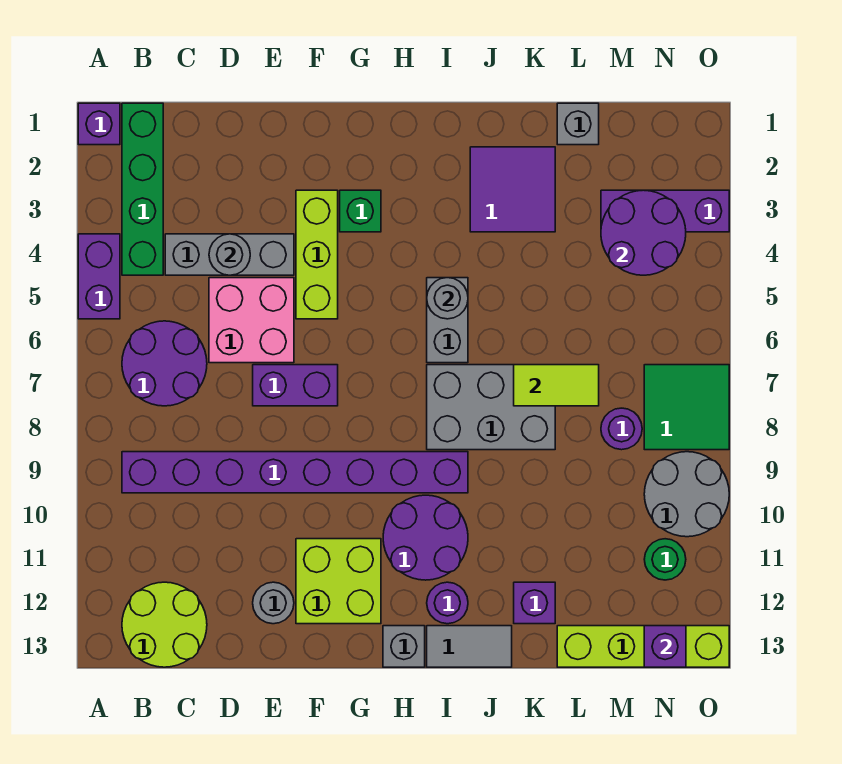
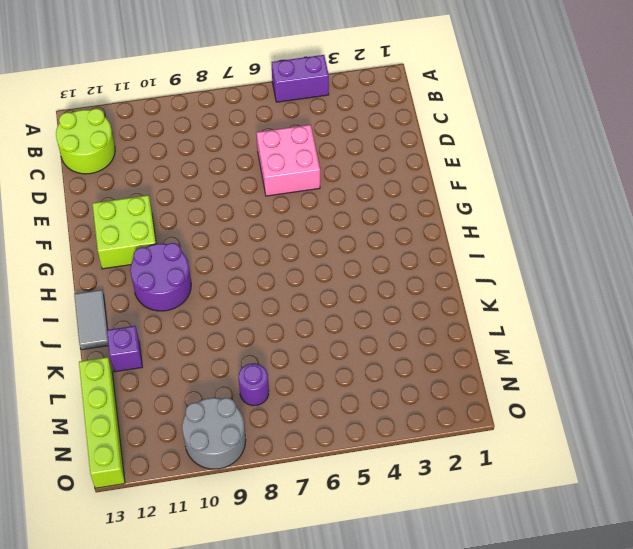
none -> purple 1x1 brick [78,103,120,145]
none -> green 1x4 brick [122,103,163,275]
none -> purple 2x2 round brick [122,321,207,406]
none -> purple 1x8 brick [122,452,468,493]

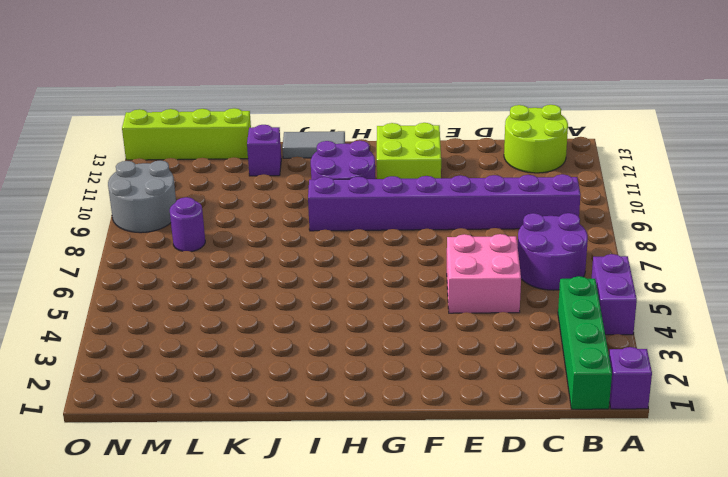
none -> grey 1x3 brick [165,234,294,275]
none -> purple 1x2 brick [253,365,338,406]
none -> grey 1x1 round brick [253,582,294,624]
none -> lime 1x3 brick [296,190,338,319]

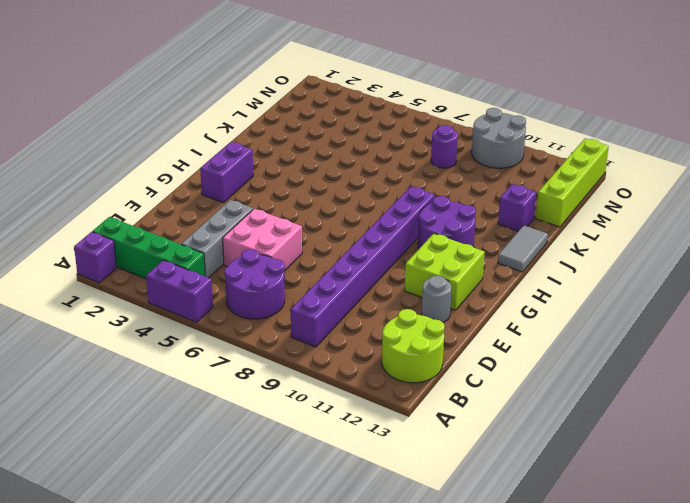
purple 1x2 brick [200,142,253,203] -> purple 1x2 brick moved to [253,365,338,406]
none -> lime 1x3 brick [296,190,338,319]
none -> green 1x1 brick [340,190,381,232]
none -> grey 1x1 brick [383,626,425,667]
none -> grey 1x2 brick [427,278,468,363]

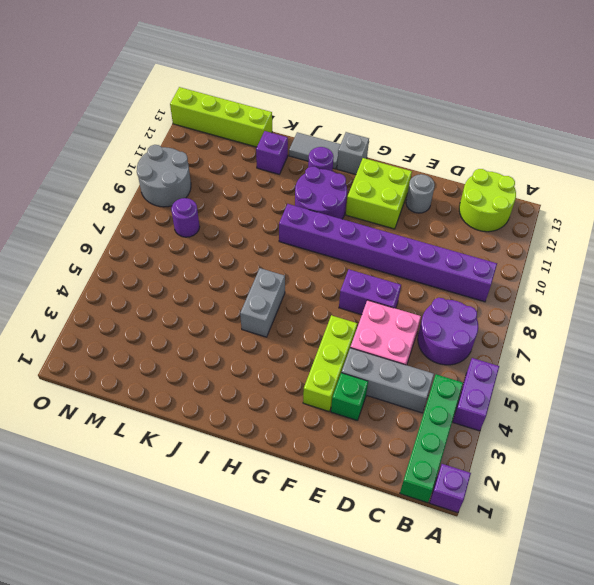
green 1x1 brick [331,373,368,421] -> green 1x1 brick moved to [340,190,381,232]
none -> grey 2x3 brick [427,365,555,450]
none -> purple 2x2 tile [470,147,555,232]
none -> grey 1x1 brick [557,103,599,145]
none -> purple 1x3 brick [601,190,729,232]

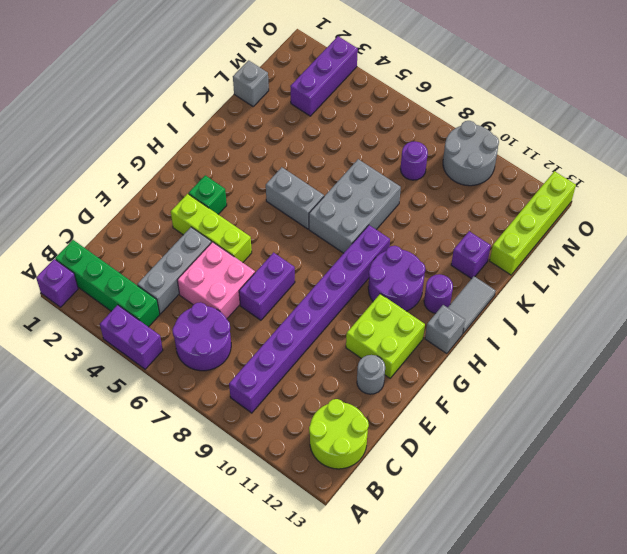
none -> purple 2x2 tile [470,147,555,232]
none -> green 2x2 tile [644,365,729,450]
none -> green 1x1 round brick [644,539,686,580]
none -> grey 1x1 round brick [209,234,250,275]

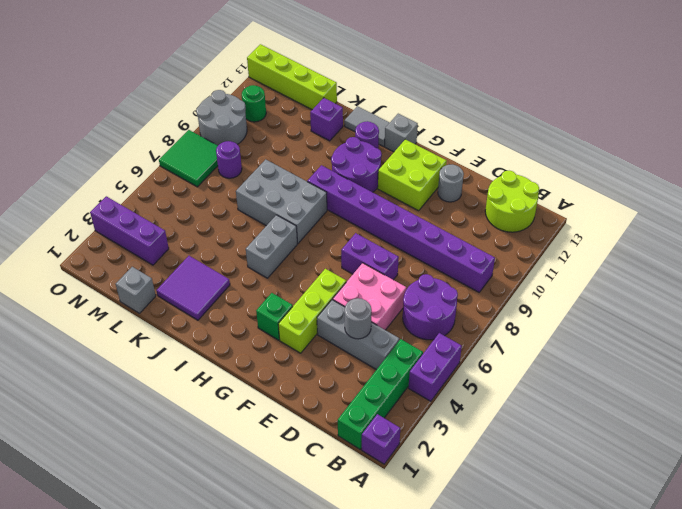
none -> grey 1x1 round brick [427,278,468,319]
none -> lime 1x2 tile [514,365,599,406]
none -> purple 2x2 round brick [601,190,686,275]
none -> purple 1x1 brick [644,626,686,667]

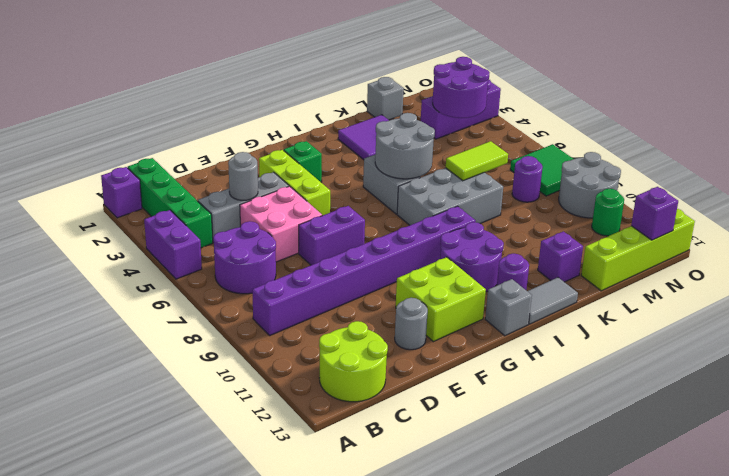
grey 2x2 round brick [375,113,435,179] -> grey 1x1 round brick [427,278,468,319]

